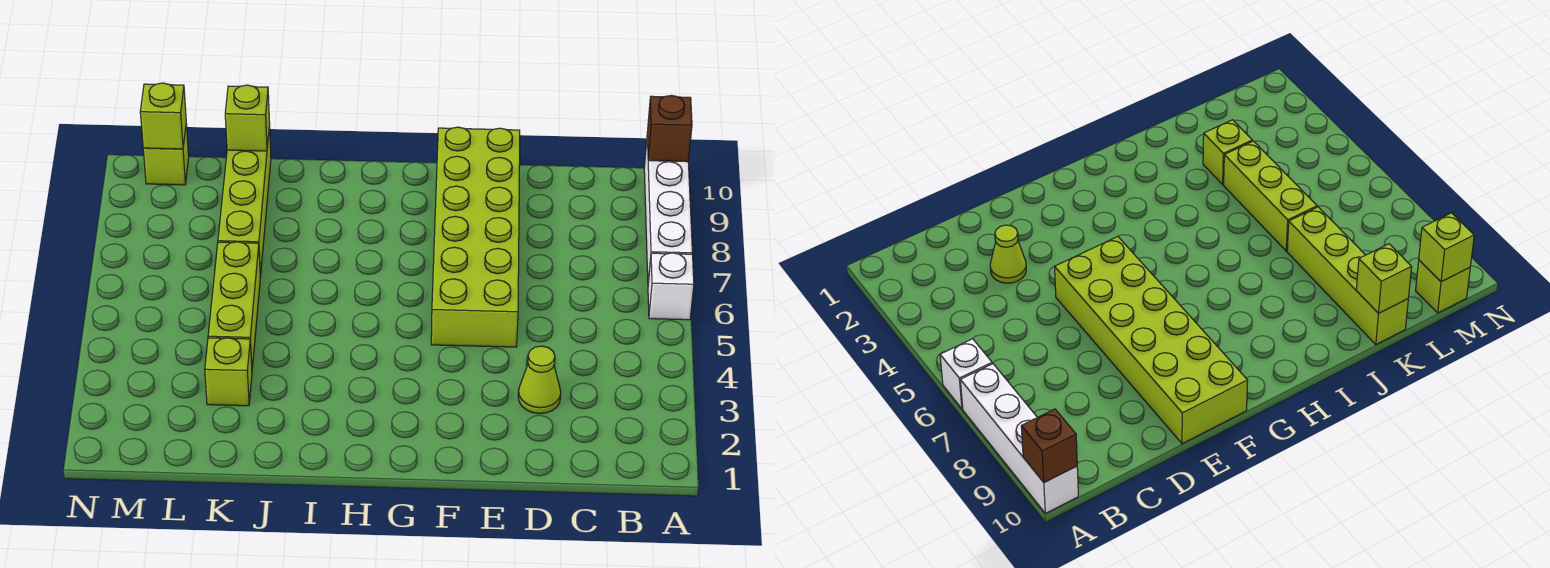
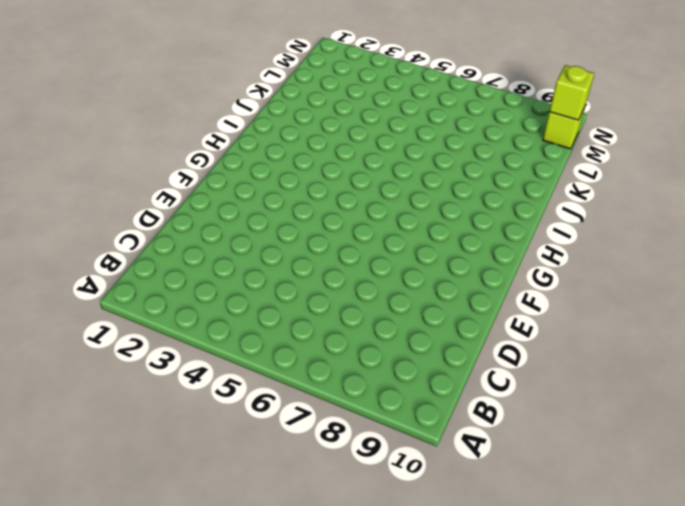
none -> white 1x1 brick [648,253,694,320]
none -> white 1x4 brick [644,137,692,283]

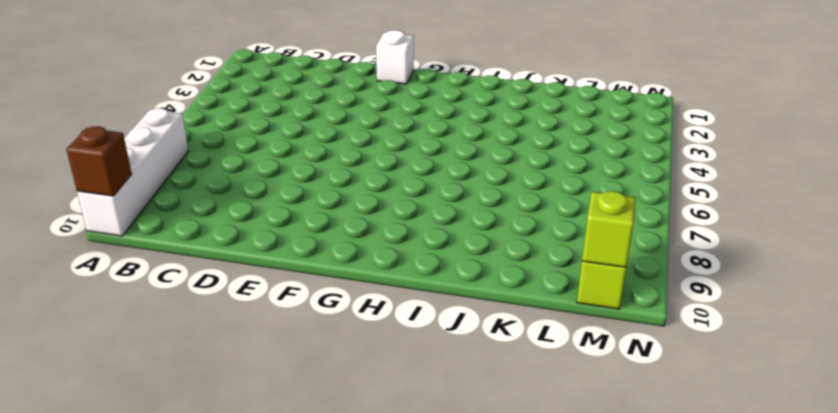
white 1x1 brick [376,30,414,84] -> white 1x1 brick moved to [648,253,694,320]
none -> lime 1x1 cone [518,346,561,414]
none -> lime 2x6 brick [431,127,520,347]

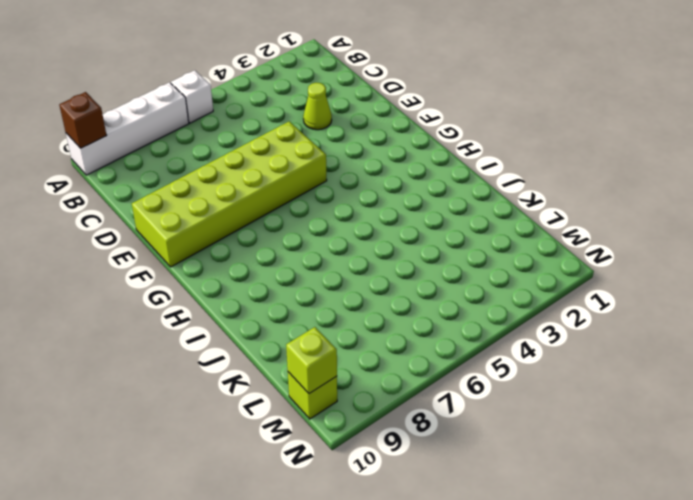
none -> lime 1x1 brick [205,338,252,406]
none -> lime 1x3 brick [208,242,260,368]

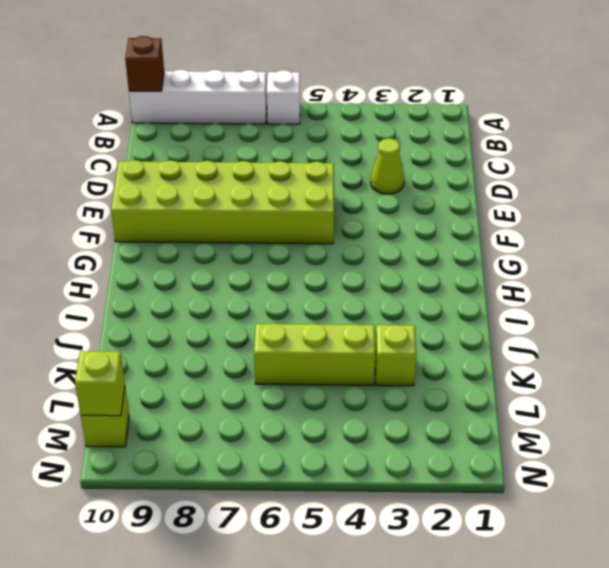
none -> lime 1x4 brick [218,125,271,276]
none -> lime 1x1 brick [225,85,270,151]

